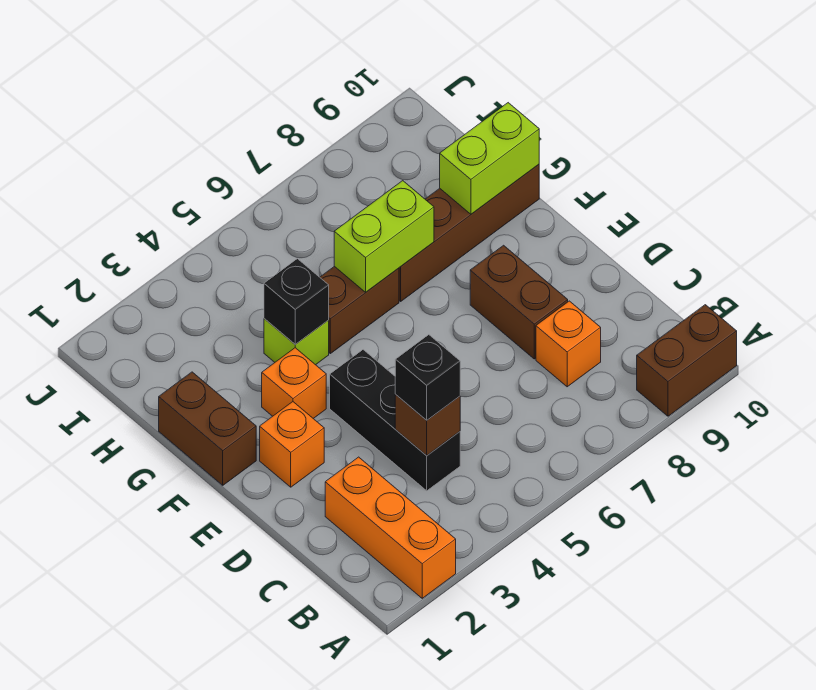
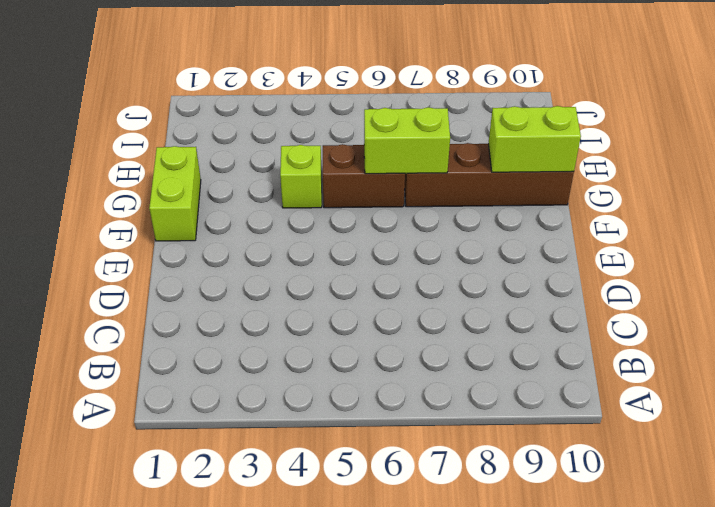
lime 1x2 brick [149,146,201,241] -> brown 1x2 brick [159,372,256,485]
none -> orange 1x3 brick [325,457,456,598]
none -> brown 1x2 brick [637,305,737,416]
none -> black 1x3 brick [330,350,460,491]

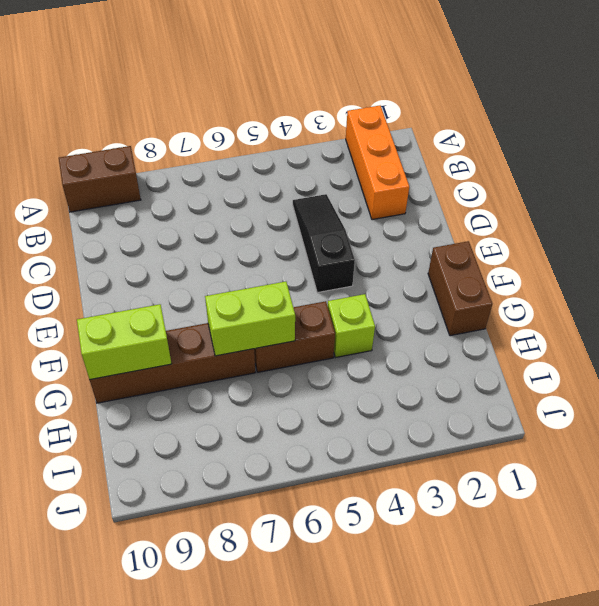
black 1x3 slope [293,194,355,293] -> black 1x3 brick [330,350,460,491]
none -> orange 1x1 brick [536,301,601,387]
none -> brown 1x2 brick [470,245,568,359]
none -> orange 1x1 brick [260,402,324,487]

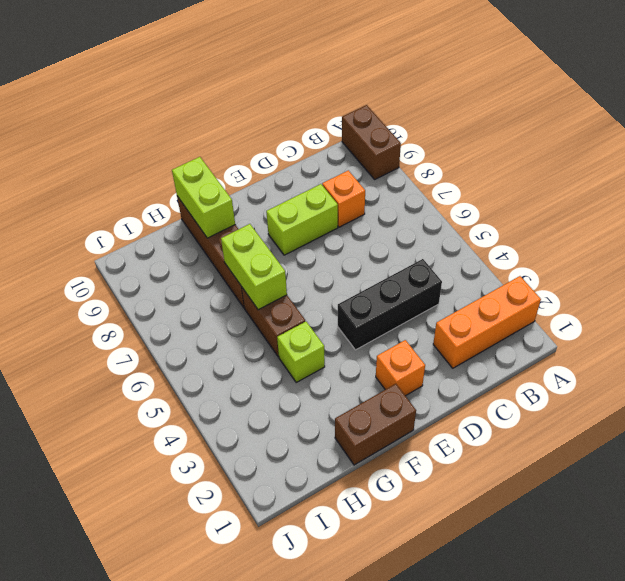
lime 1x2 brick [266,184,338,255] -> brown 1x2 brick [470,245,568,359]
none -> orange 1x1 brick [262,348,326,419]
none -> brown 1x1 brick [395,395,460,456]
none -> black 1x1 brick [264,259,329,344]

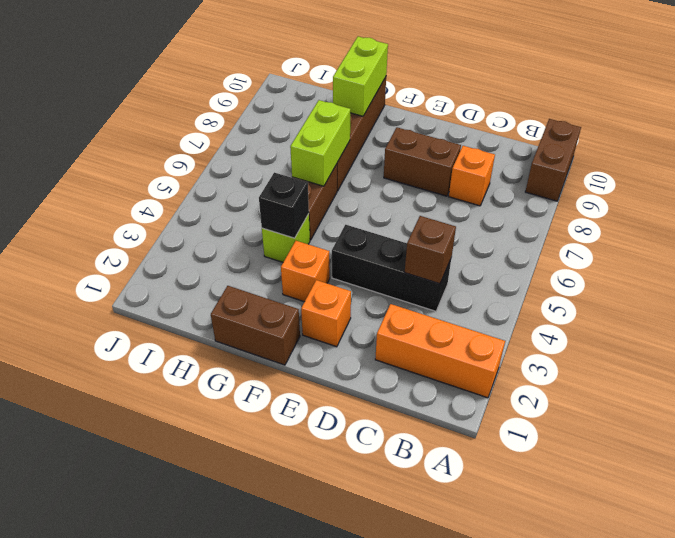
none -> black 1x1 brick [395,335,460,420]

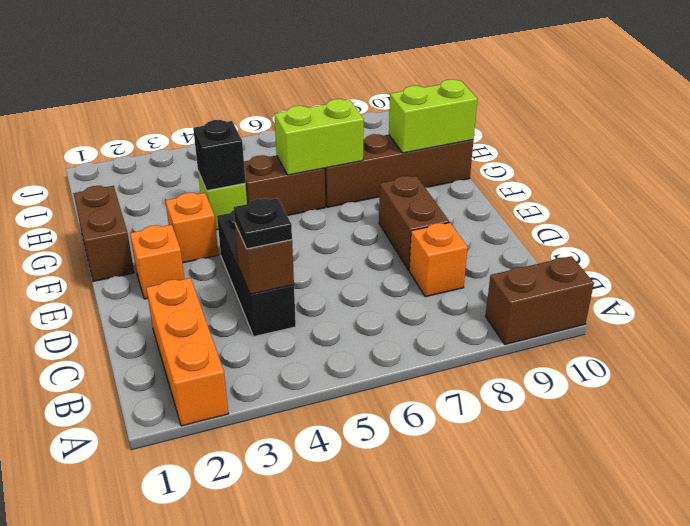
black 1x1 plate [234,198,292,249] -> black 1x1 brick [395,335,460,420]

